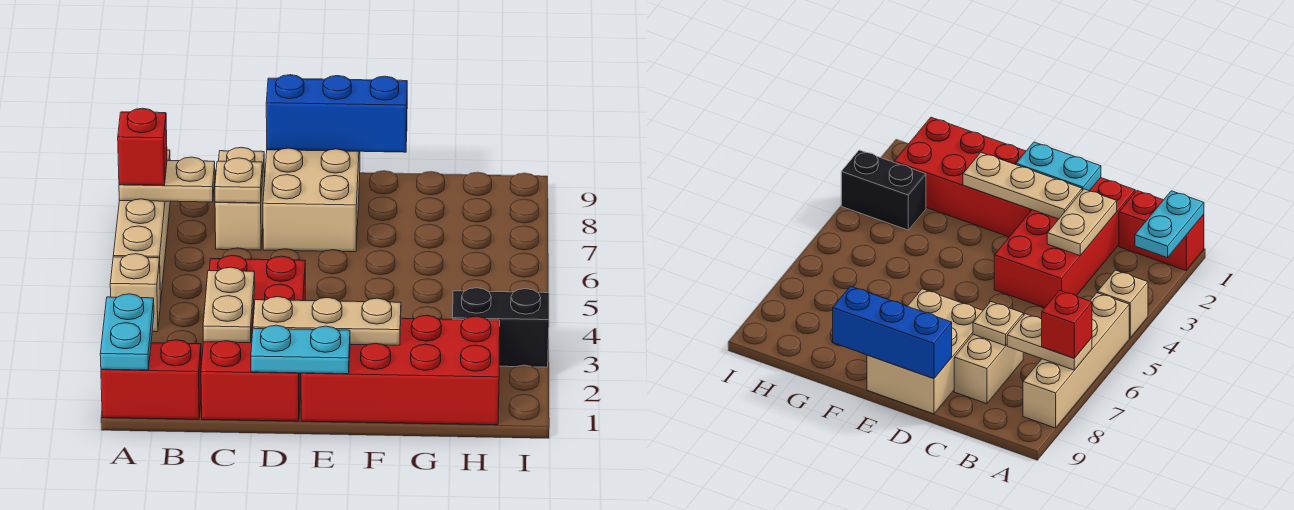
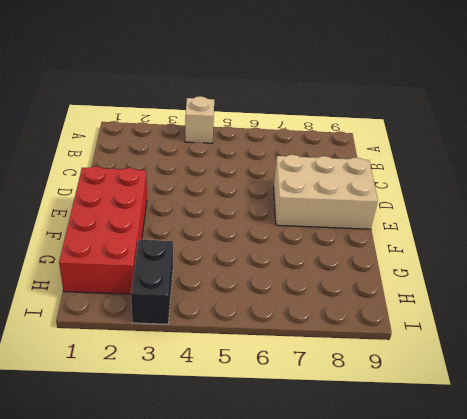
none -> red 1x2 brick [101,340,201,419]
none -> tan 1x4 brick [113,150,170,303]
none -> red 2x4 brick [201,256,305,421]

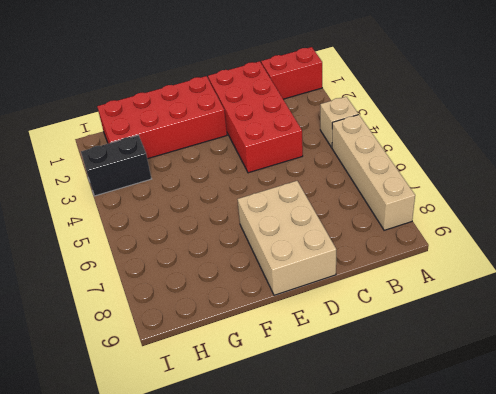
none -> tan 1x2 brick [215,147,265,250]
none -> cyan 1x2 plate [100,294,154,370]
none -> tan 1x2 plate [119,157,215,202]

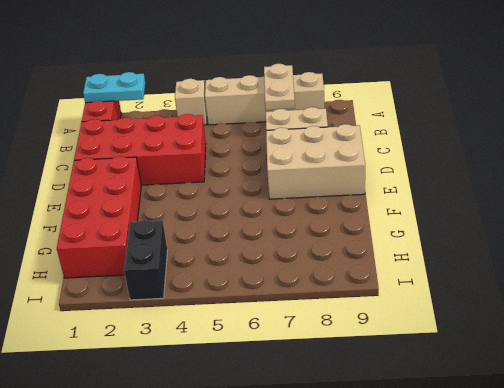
none -> tan 1x2 plate [203,267,255,343]
none -> tan 1x1 plate [215,158,262,203]
none -> cyan 1x2 plate [251,325,350,374]

